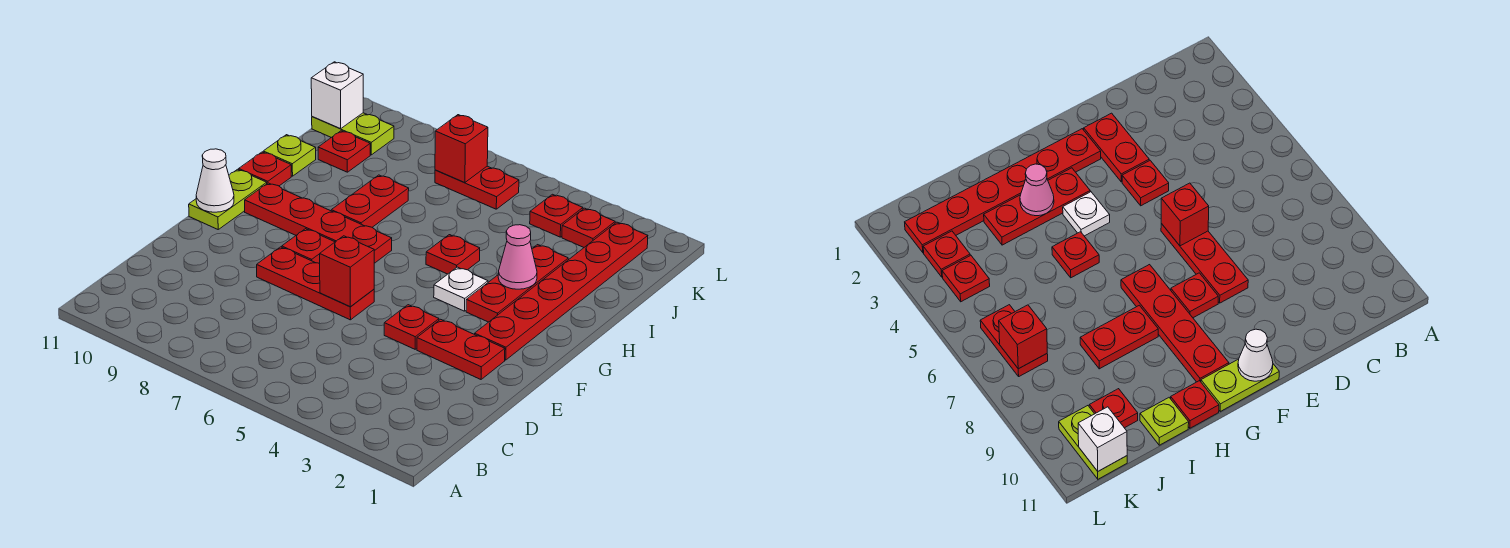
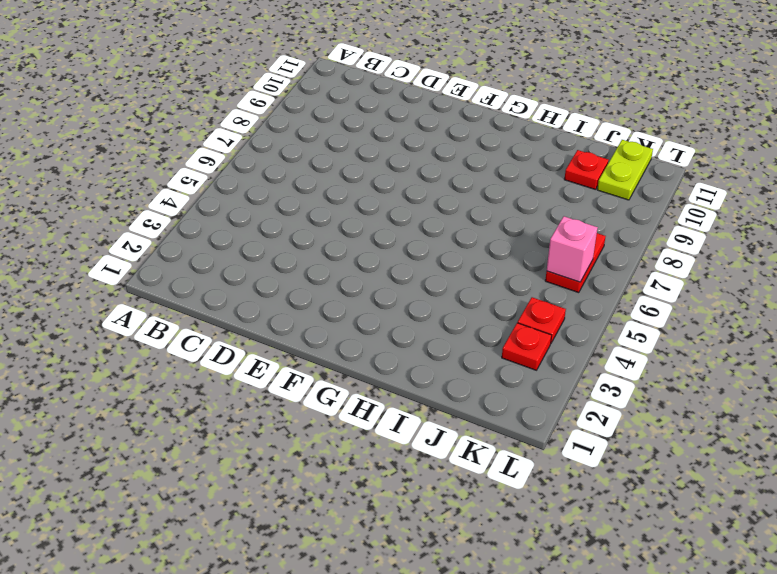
pink 1x1 brick [547,216,598,282] -> none
none -> red 1x2 plate [417,319,505,379]
none -> red 1x1 plate [384,305,439,349]
none -> red 1x3 plate [257,247,374,320]

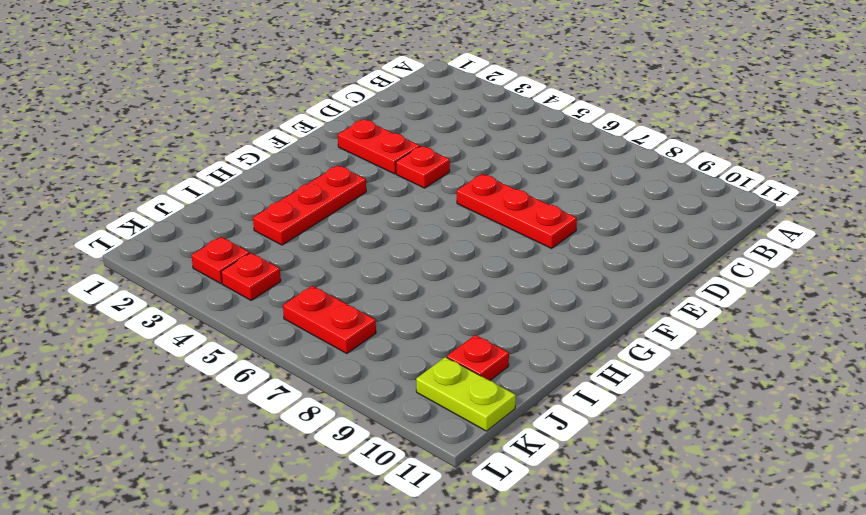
none -> red 1x6 plate [475,222,648,360]
none -> red 1x1 plate [282,229,334,263]
none -> lime 1x2 plate [189,169,267,229]

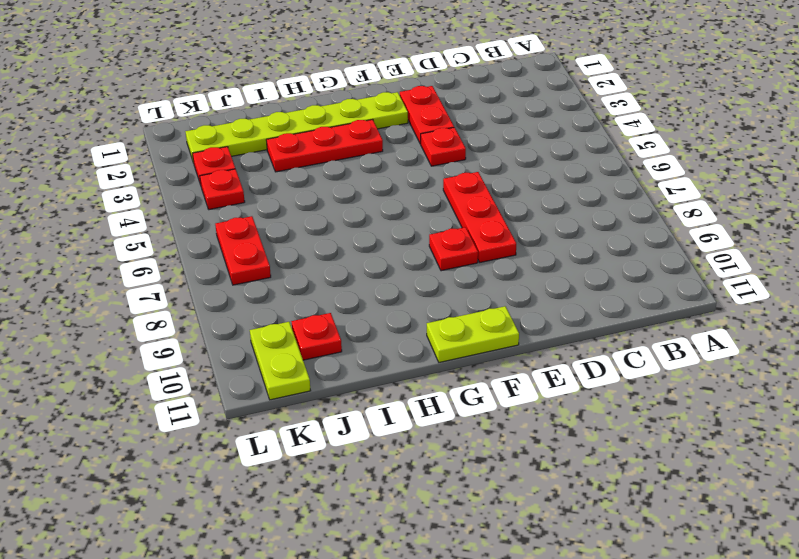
lime 1x6 plate [185,92,408,160] -> red 1x6 plate [475,222,648,360]
none -> white 1x1 plate [434,267,488,311]
none -> red 1x4 plate [245,183,392,263]
none -> red 1x1 plate [426,235,480,274]

